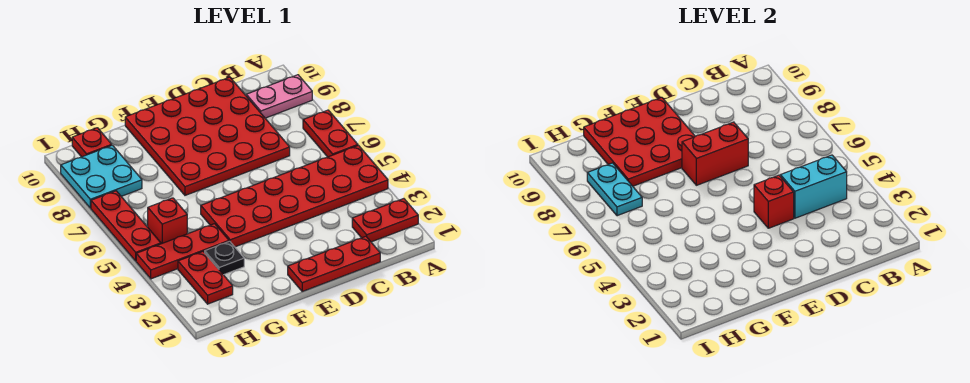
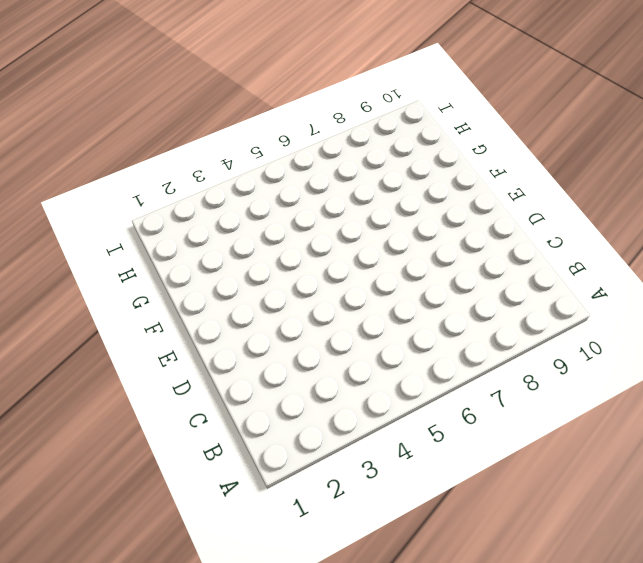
none -> red 1x2 plate [352,199,418,242]
none -> red 2x6 plate [201,145,388,247]
none -> red 1x2 plate [303,110,358,157]

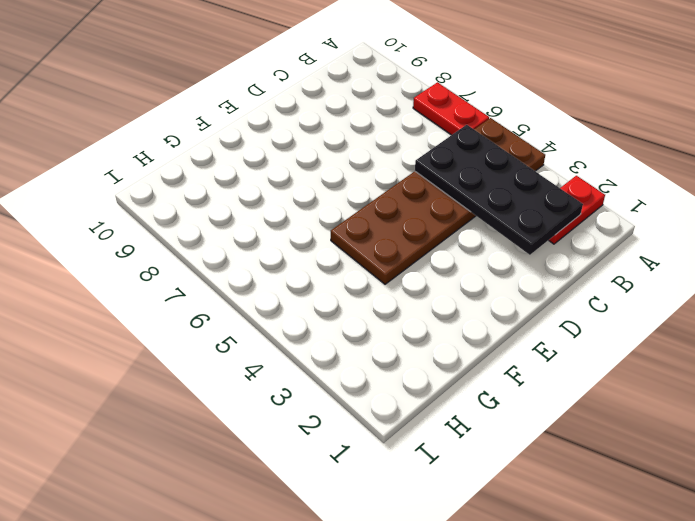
brown 2x6 plate [331,118,545,284] -> red 2x6 plate [201,145,388,247]
black 2x4 plate [415,125,583,255] -> cyan 1x2 brick [780,155,847,218]
none -> pink 1x2 plate [246,75,312,118]
none -> red 1x3 plate [288,236,380,291]
none -> red 4x4 plate [125,77,290,195]

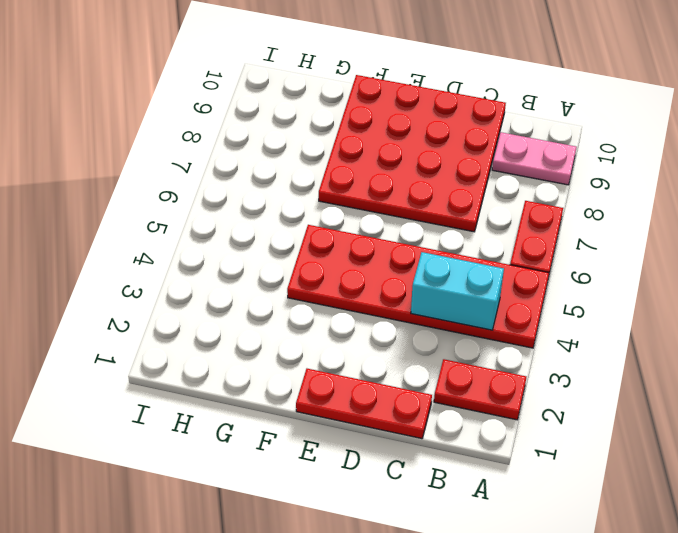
none -> black 1x1 plate [205,241,244,275]
none -> red 1x3 plate [136,224,229,279]
none -> red 1x2 plate [178,252,233,304]

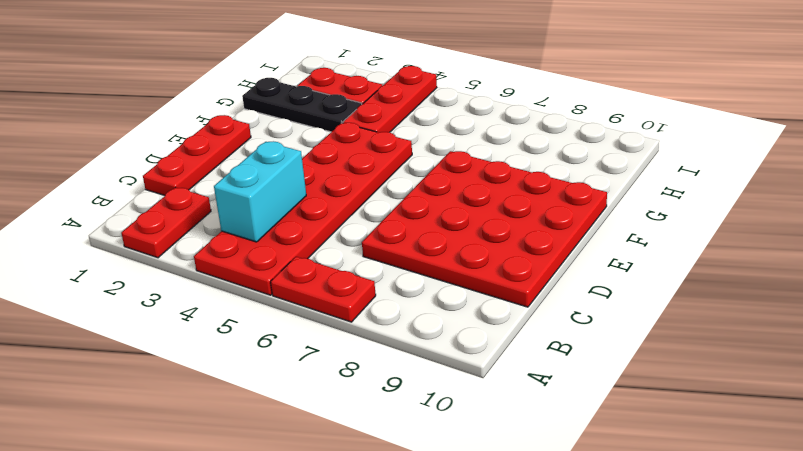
black 1x3 plate [242,78,362,132] -> black 1x1 plate [205,241,244,275]
none -> pink 1x2 plate [246,75,312,118]
none -> red 1x1 brick [148,198,187,244]
none -> cyan 2x2 plate [61,145,142,208]

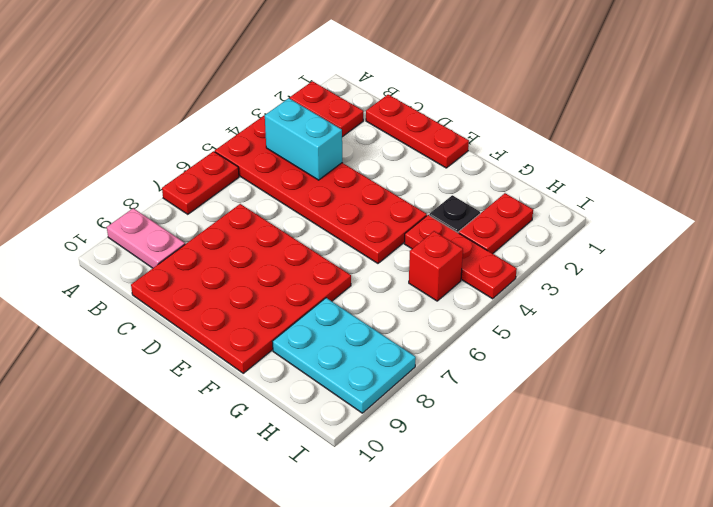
cyan 2x3 plate [272,298,416,413] -> cyan 2x2 plate [61,145,142,208]
none -> red 1x1 plate [72,128,112,157]
none -> red 1x3 plate [91,191,161,261]
none -> red 1x1 brick [754,175,794,228]

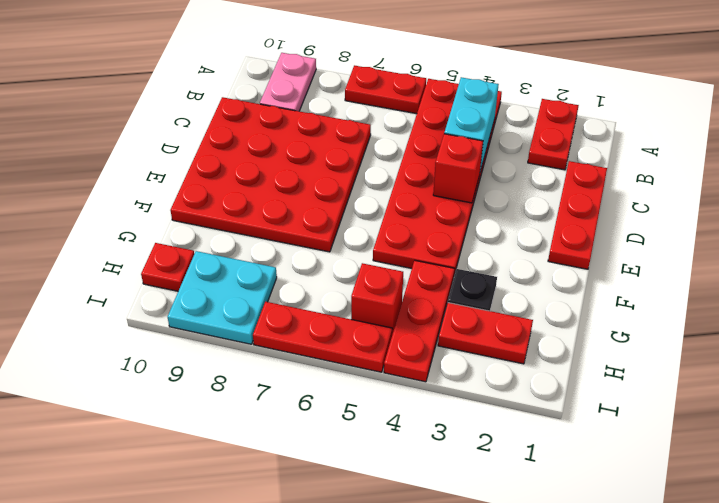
none -> red 1x2 brick [682,122,748,185]
none -> red 3x3 plate [584,97,695,186]
none -> cyan 1x2 plate [587,163,642,216]

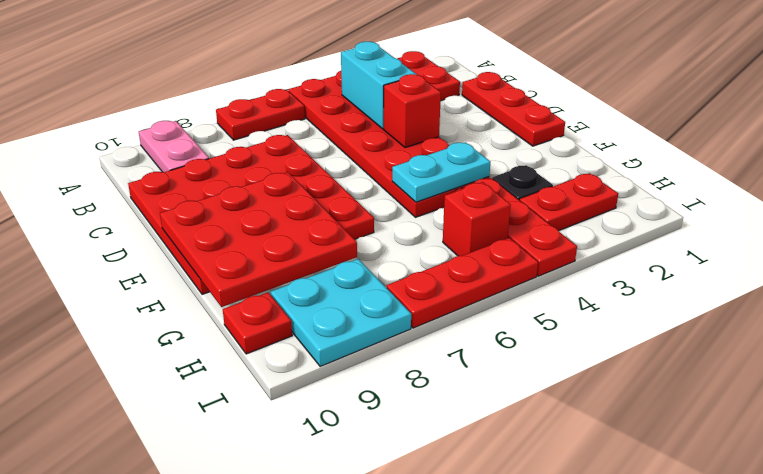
cyan 1x2 plate [392,142,490,202] -> cyan 1x2 plate moved to [587,163,642,216]
none -> red 1x2 brick [682,122,748,185]

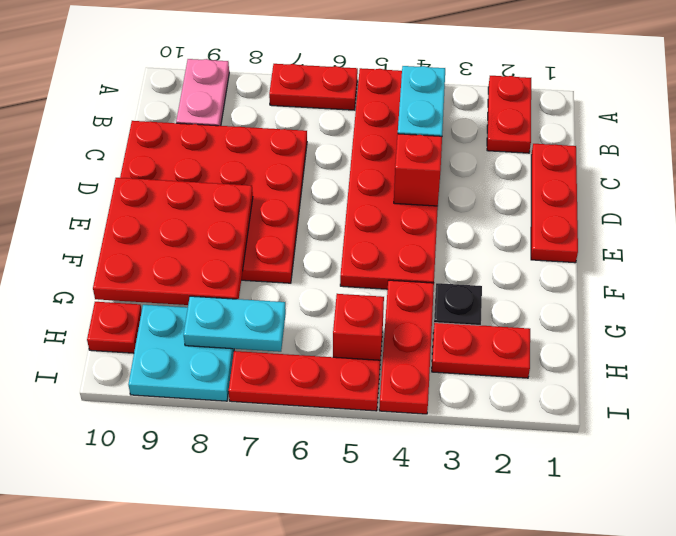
none -> red 1x2 brick [682,122,748,185]

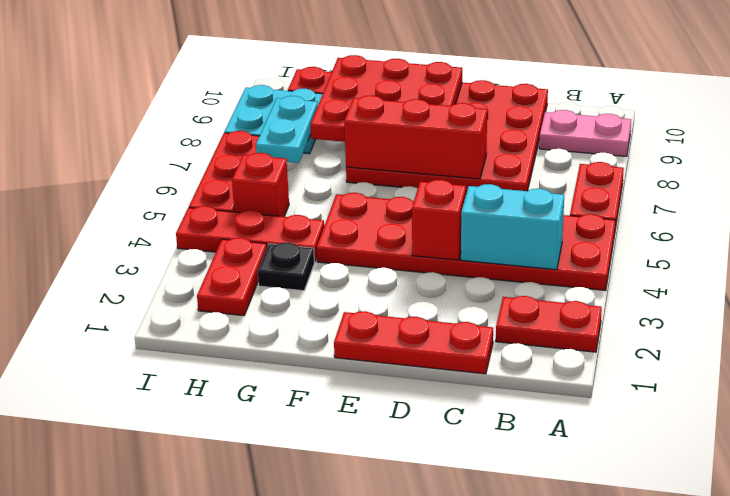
red 1x3 brick [344,95,487,179] -> red 1x2 brick [682,122,748,185]

